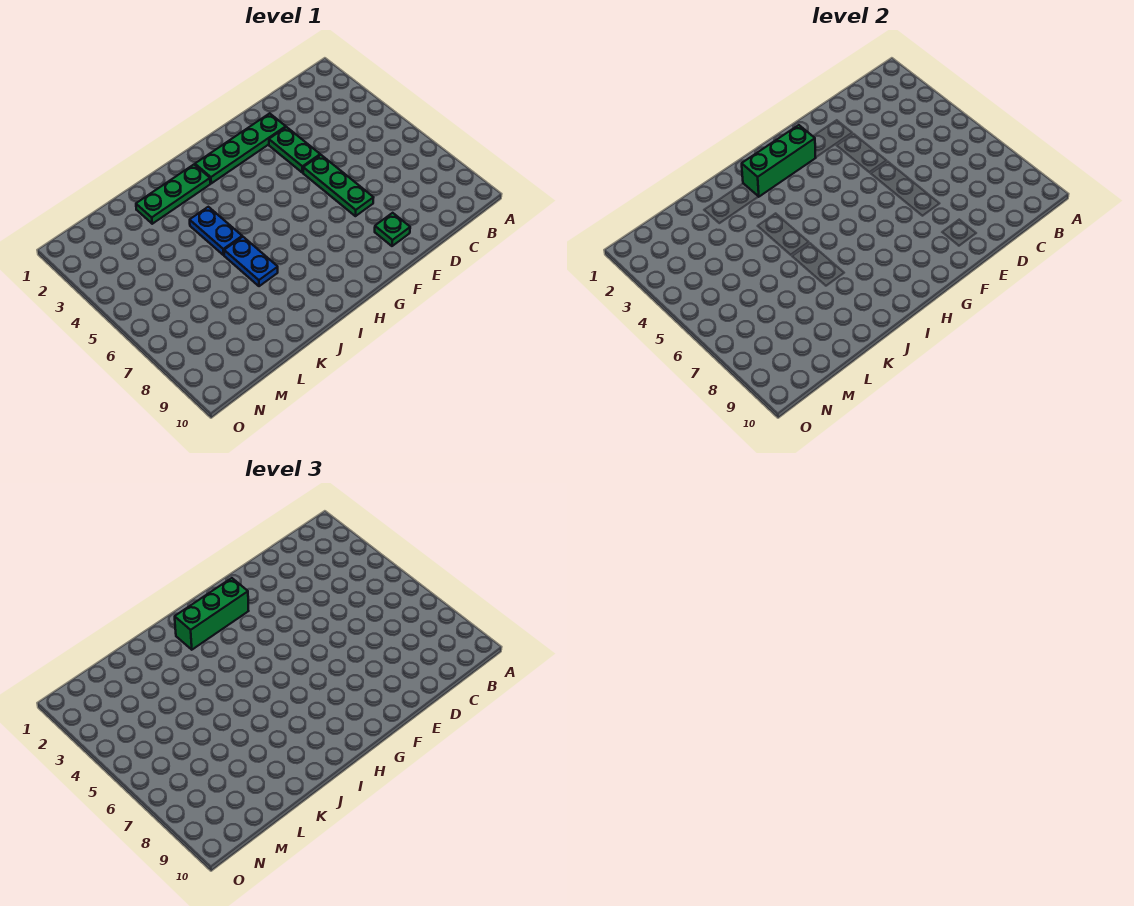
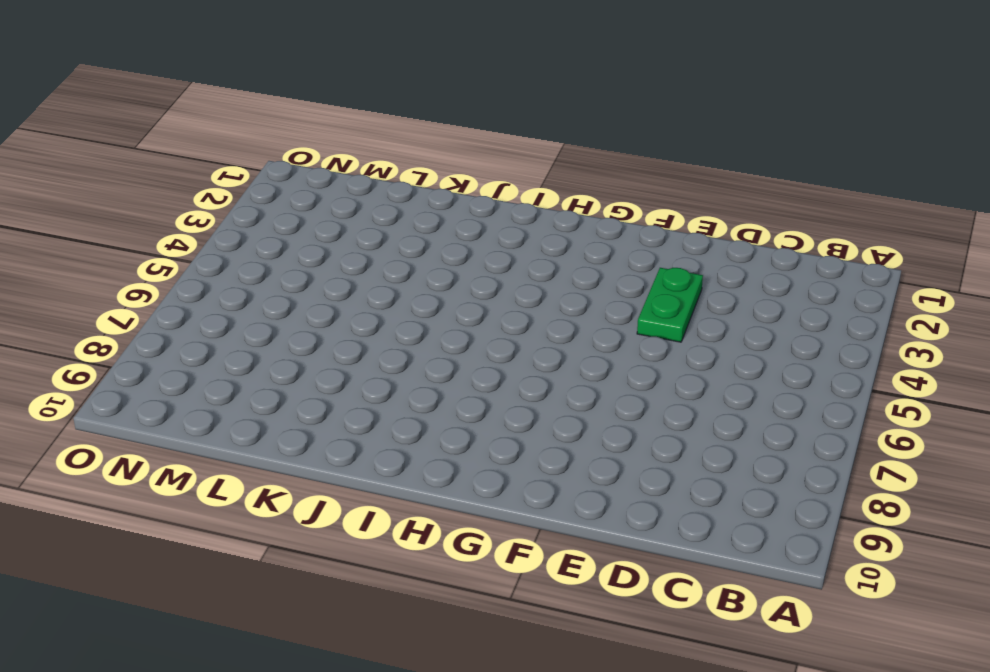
none -> green 1x4 plate [195,113,286,183]
none -> green 1x3 plate [303,155,374,216]

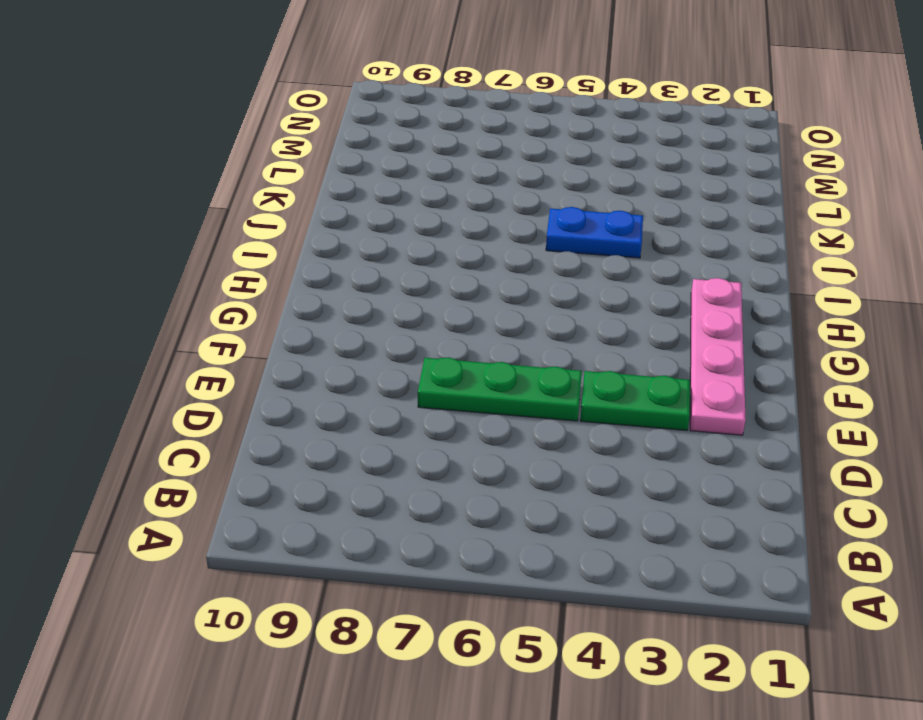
pink 1x4 plate [690,278,746,435] -> green 1x4 plate [195,113,286,183]
none -> green 1x1 plate [375,213,410,246]
none -> green 1x3 plate [136,165,210,224]

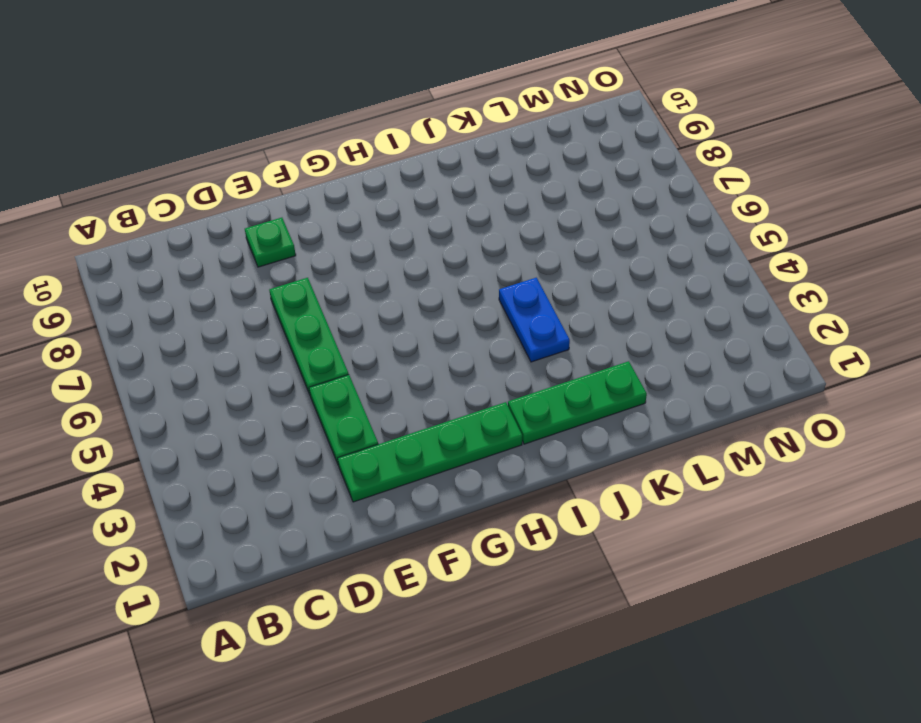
none -> blue 1x2 plate [224,237,278,286]
none -> green 1x3 brick [742,125,816,197]

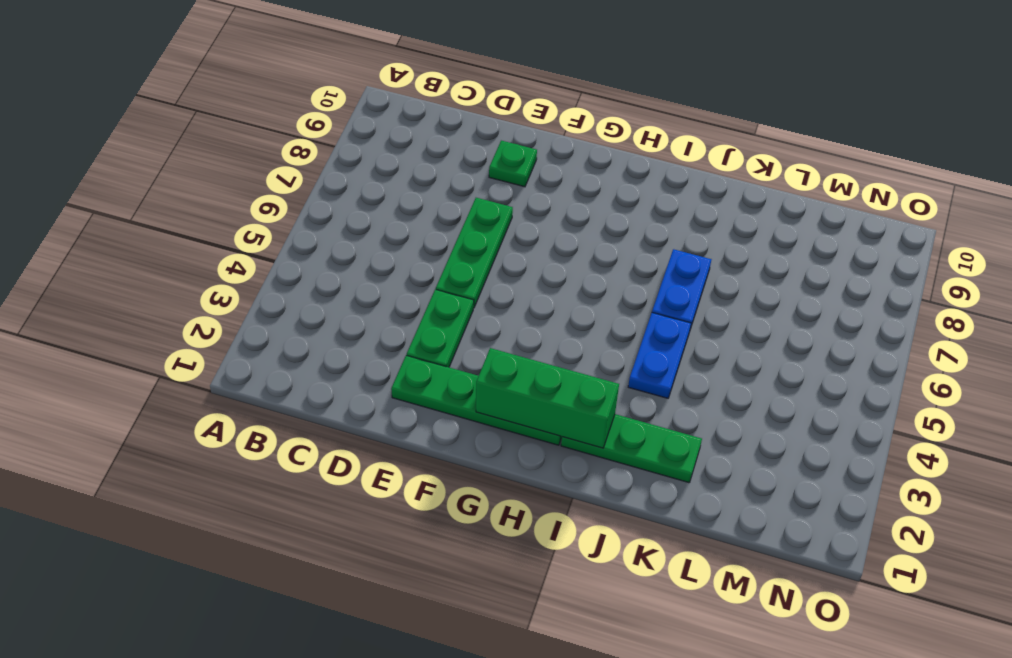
none -> green 1x3 brick [175,578,248,650]

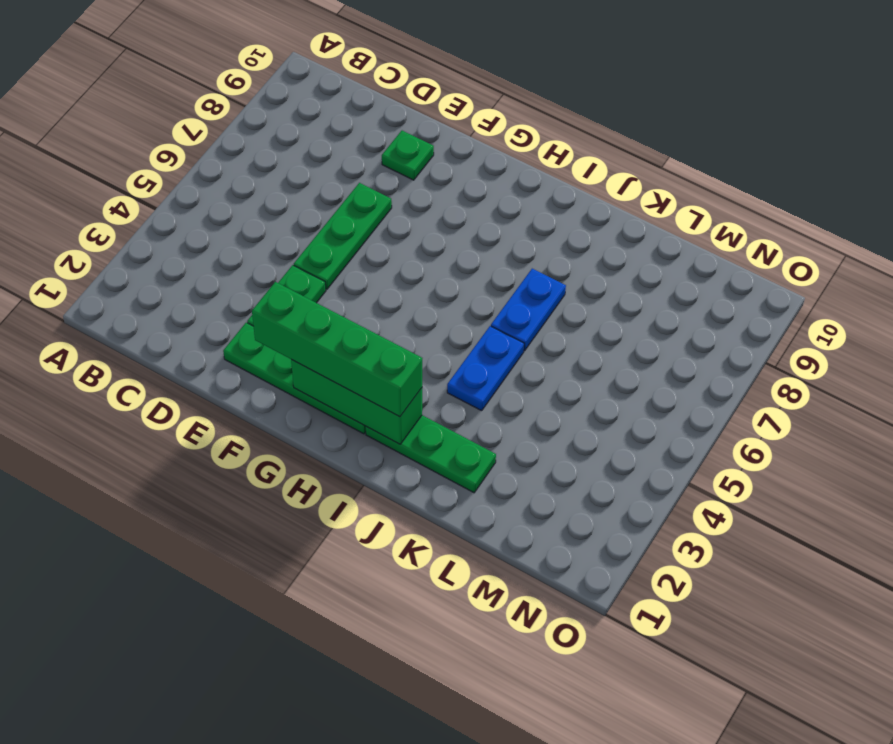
green 1x4 brick [252,282,422,417] -> green 1x3 brick [175,578,248,650]

